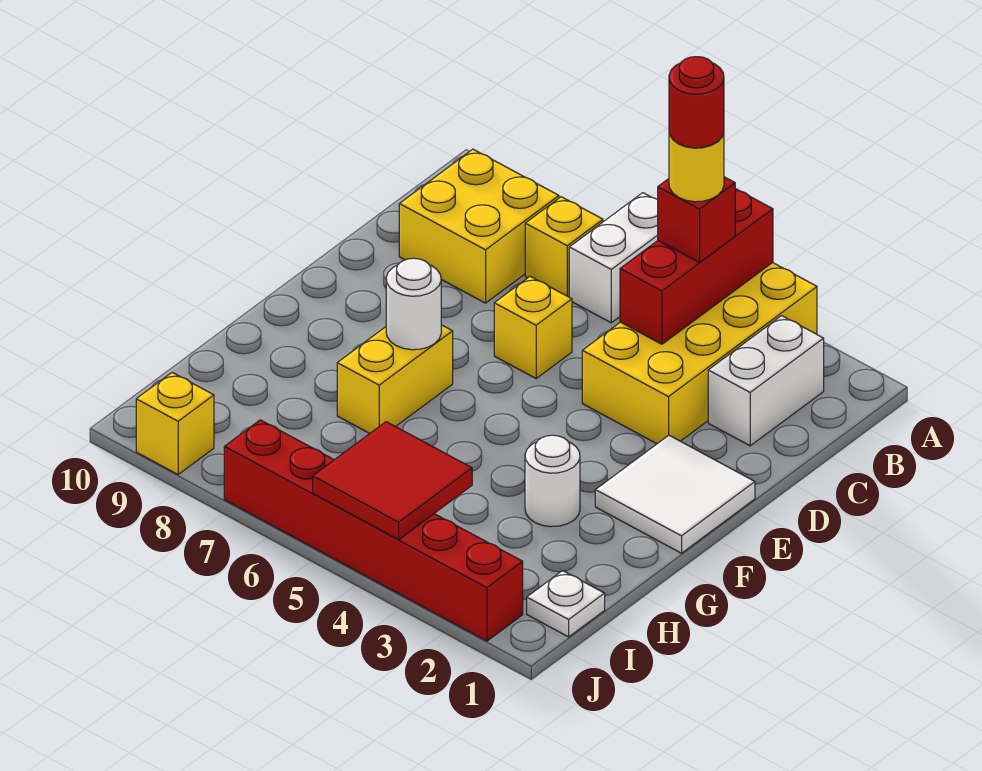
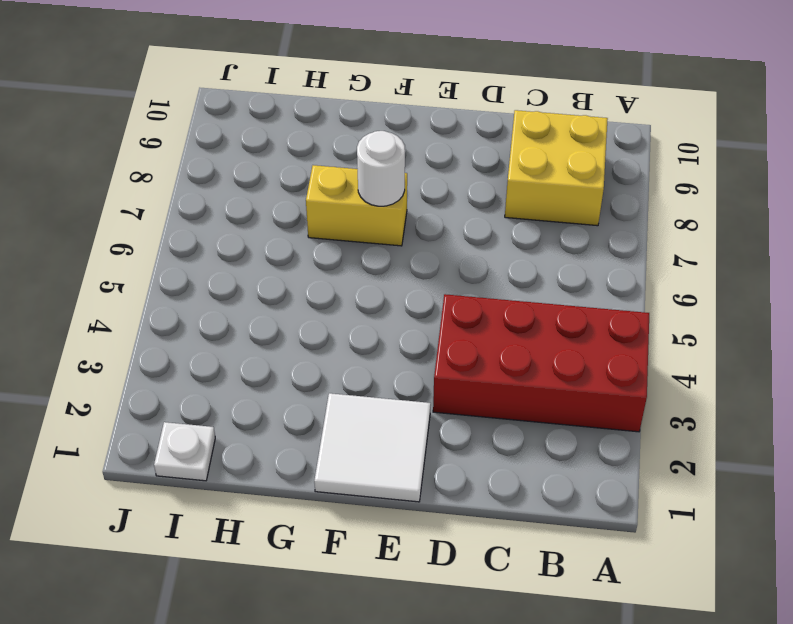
red 2x4 brick [433,294,649,432] -> yellow 2x4 brick [582,263,817,444]
none -> white 1x2 brick [569,193,658,323]
none -> white 1x2 brick [708,316,824,446]
none -> yellow 1x1 brick [525,197,603,297]

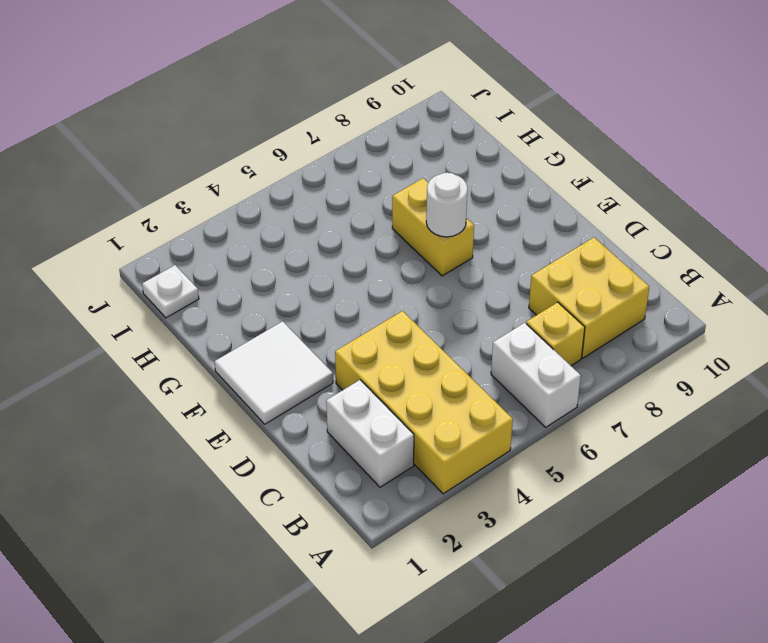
none -> yellow 1x1 brick [494,276,572,378]
none -> white 1x1 round brick [525,435,580,527]
none -> red 1x6 brick [224,420,523,641]

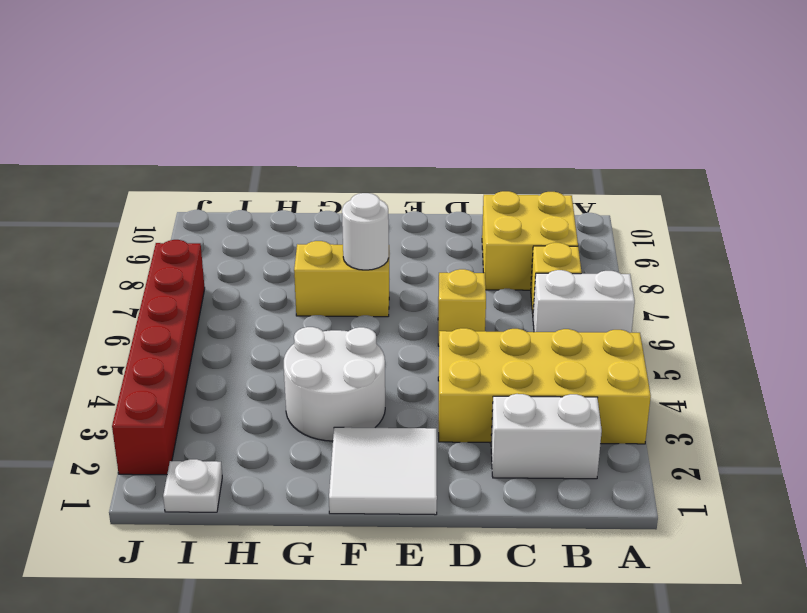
white 2x2 round brick [284,327,385,441] -> white 1x1 round brick [525,435,580,527]
none -> yellow 1x1 brick [136,373,214,474]
none -> red 1x3 brick [620,189,773,344]
none -> red 2x2 tile [313,422,472,539]

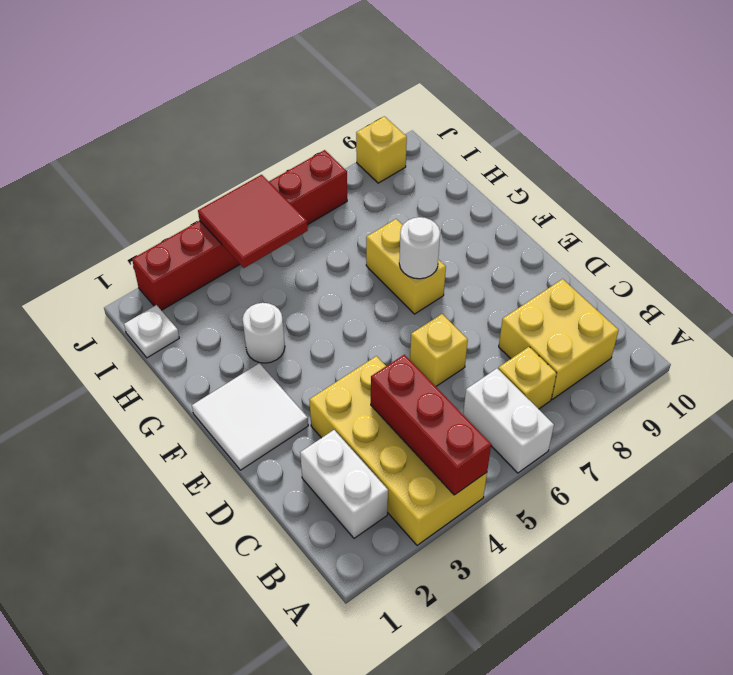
none -> red 1x1 brick [658,177,735,262]
none -> yellow 1x1 round brick [669,133,724,202]
none -> red 1x1 round brick [669,57,724,148]

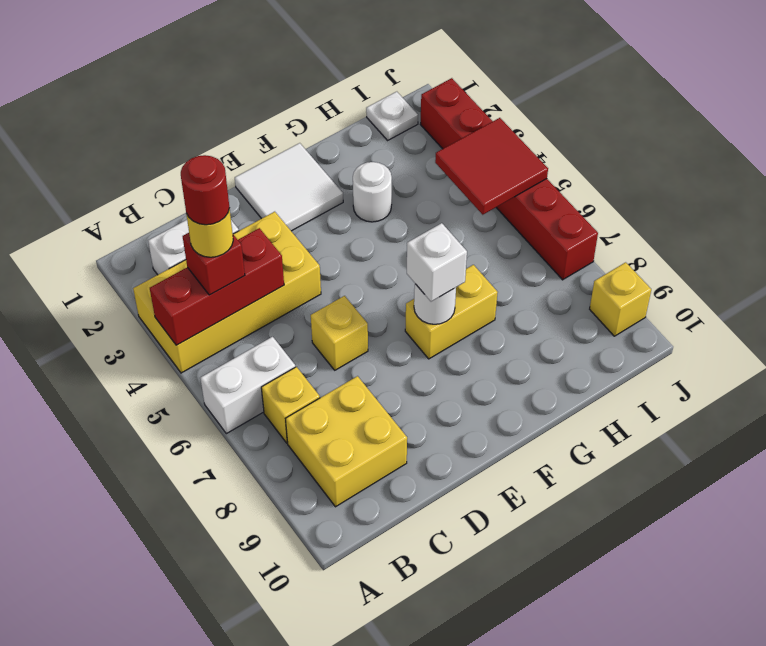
white 1x1 brick [407,223,467,302] -> none

